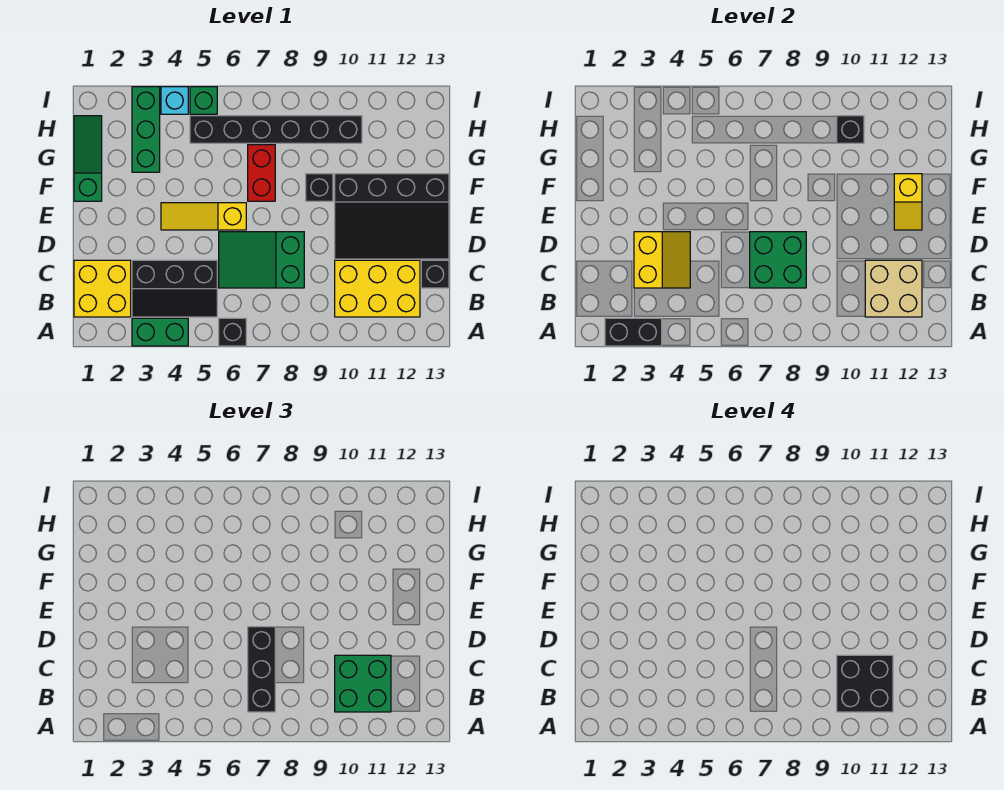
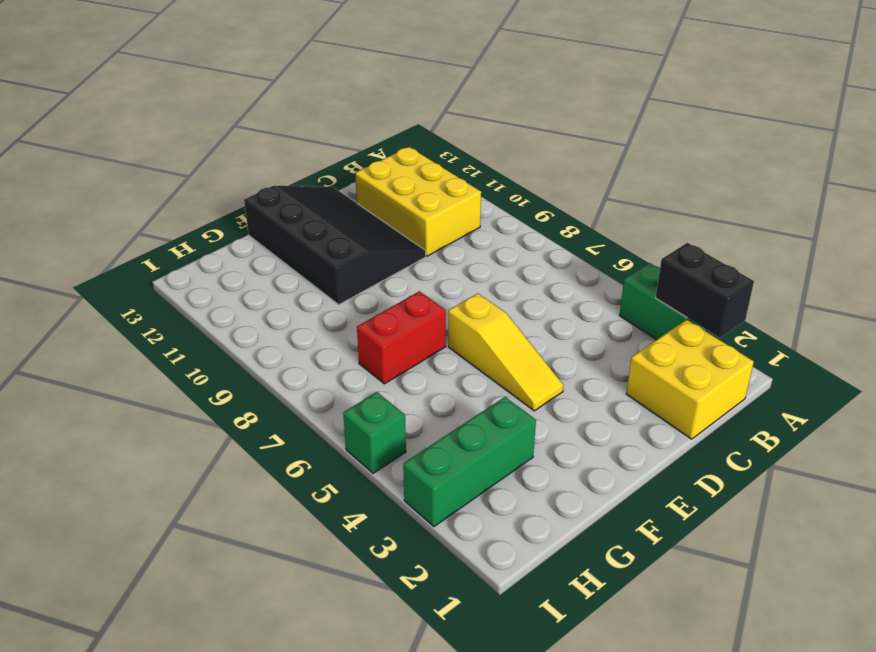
none -> black 1x1 brick [219,318,246,346]
none -> black 2x3 slope [132,260,217,317]
none -> green 2x3 slope [219,232,304,288]

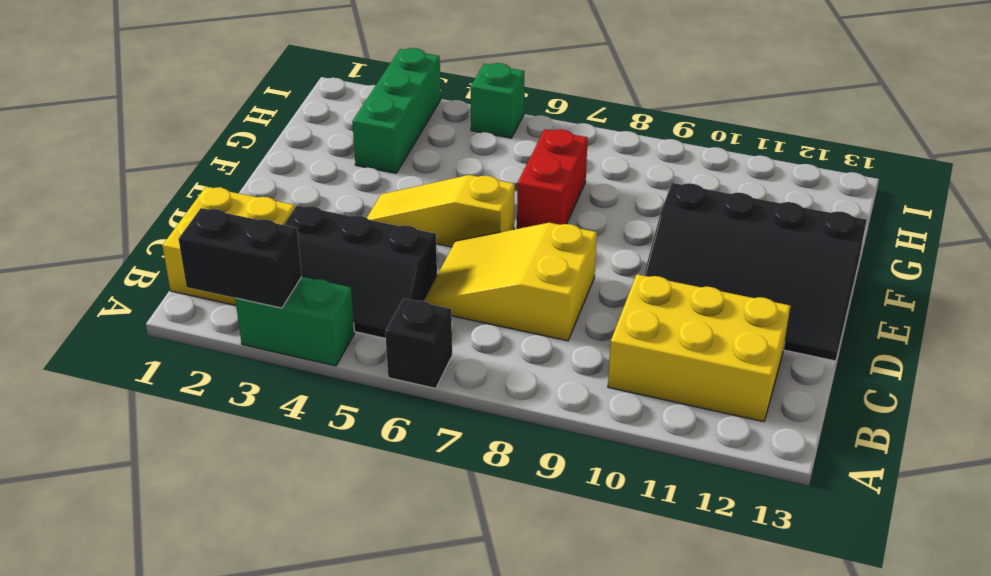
yellow 2x3 slope [424,223,597,341] -> green 2x3 slope [219,232,304,288]
none -> black 1x1 brick [421,260,449,288]
none -> green 1x3 slope [74,116,102,201]
none -> black 1x1 brick [306,174,333,201]

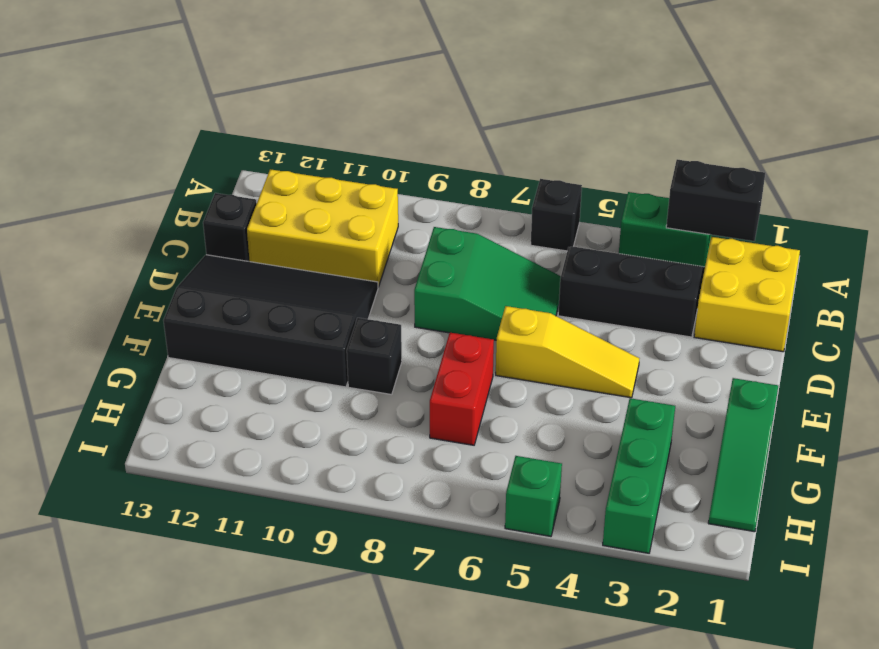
none -> black 1x6 brick [190,116,362,143]
none -> cyan 1x1 brick [161,87,188,114]
none -> tan 2x2 brick [865,260,922,317]

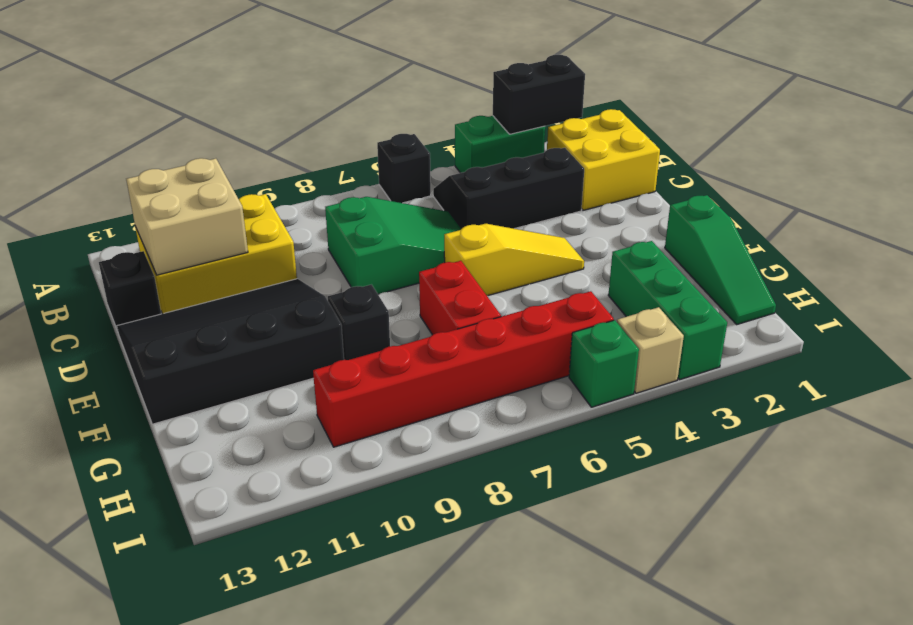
red 1x6 brick [313,291,614,447] -> black 1x6 brick [190,116,362,143]
tan 1x1 brick [617,307,684,393] -> cyan 1x1 brick [161,87,188,114]
none -> yellow 2x2 slope [634,232,690,288]
none -> green 2x2 brick [750,232,806,288]
none -> yellow 1x2 slope [894,174,922,230]

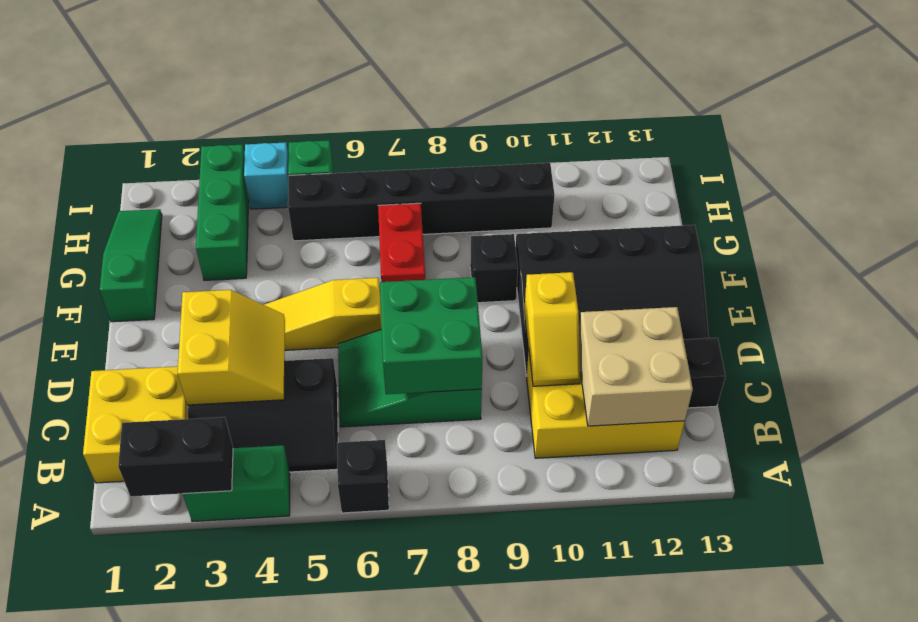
yellow 1x2 slope [525,272,580,386] -> yellow 1x2 slope moved to [894,174,922,230]
none -> black 1x1 brick [837,116,864,143]
none -> black 1x3 brick [248,627,275,712]
none -> green 2x2 brick [335,655,391,712]

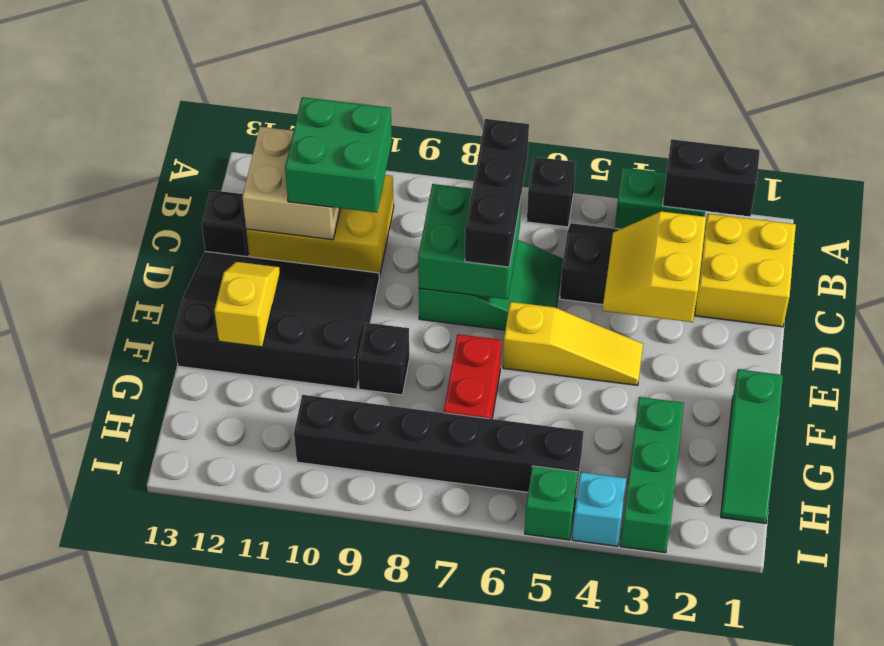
none -> black 1x1 brick [837,116,864,143]
none -> black 2x2 brick [837,655,893,712]

